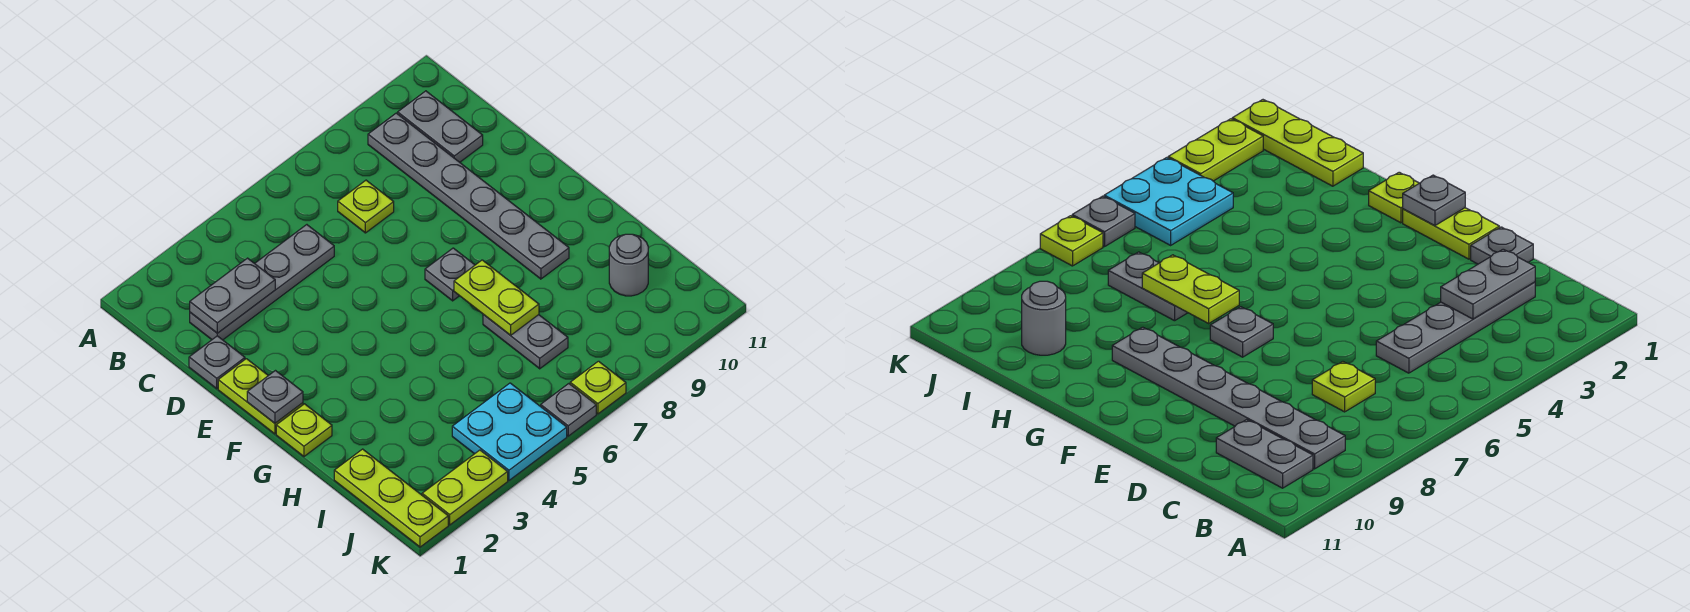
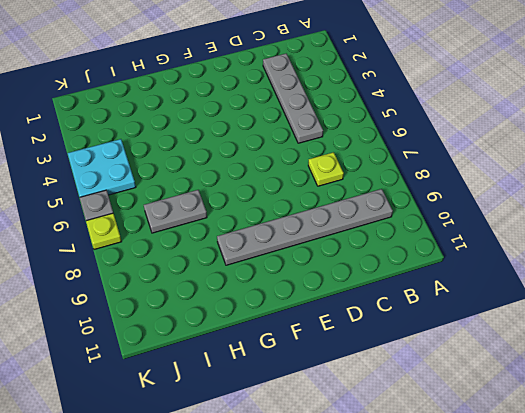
none -> grey 1x2 plate [398,91,483,162]
none -> grey 1x1 plate [189,336,245,389]
none -> lime 1x2 plate [218,359,303,434]

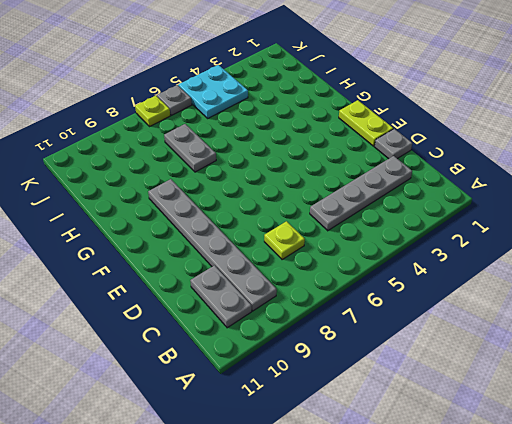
none -> grey 1x1 plate [425,248,475,301]
none -> lime 1x1 plate [276,404,332,456]
none -> lime 1x3 plate [334,449,448,547]

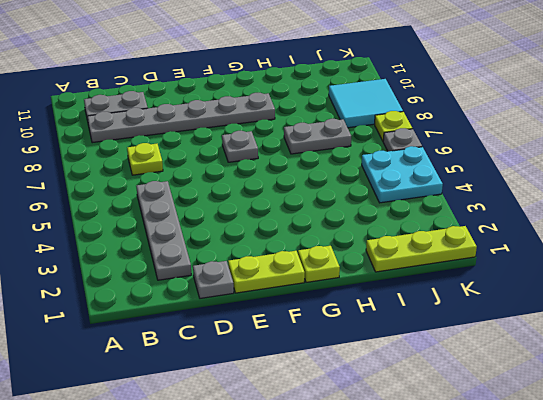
cyan 2x2 tile [329,79,403,128] -> none
none -> grey 1x1 round brick [609,234,648,296]
none -> lime 1x2 plate [422,450,508,525]
none -> grey 1x2 plate [190,258,275,333]

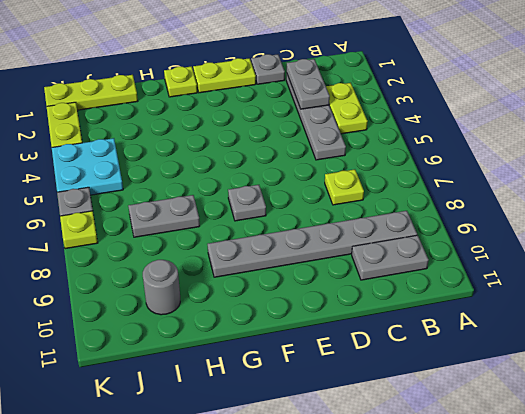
lime 1x2 plate [326,83,368,134] -> lime 1x2 plate turned to [454,260,539,335]
none -> grey 1x1 plate [247,371,303,423]

